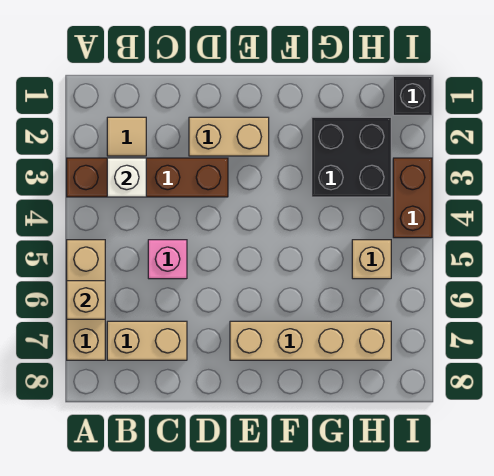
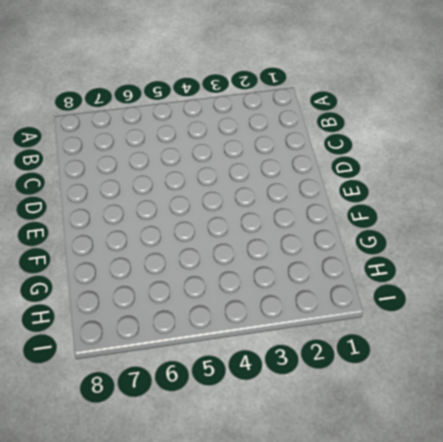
none -> brown 1x4 brick [67,158,228,197]
none -> tan 1x3 brick [67,240,105,360]
none -> tan 1x1 tile [107,117,146,156]

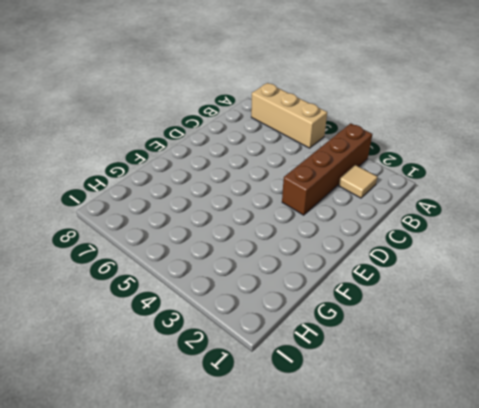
none -> tan 1x2 brick [107,321,187,360]
none -> pink 1x1 brick [148,240,187,279]
none -> tan 1x2 brick [189,117,269,156]

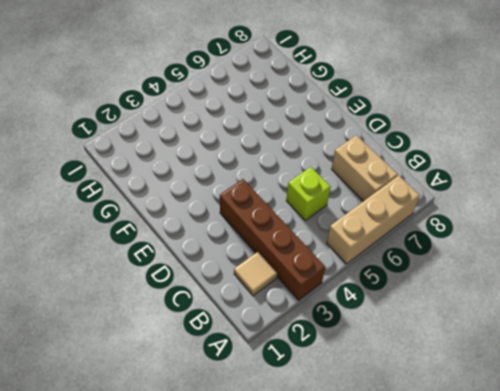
lime 1x1 brick [286,167,331,220] -> pink 1x1 brick [148,240,187,279]
none -> tan 1x2 brick [189,117,269,156]
none -> tan 1x4 brick [230,321,391,360]
none -> black 2x2 brick [312,117,391,197]

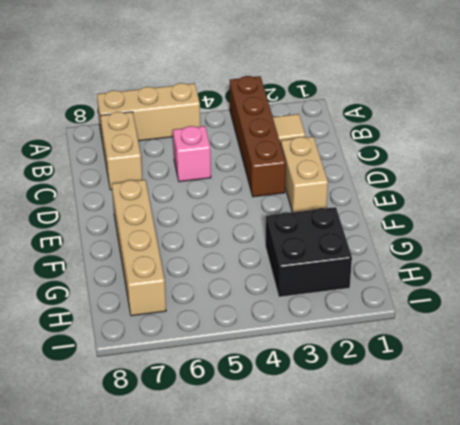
none -> tan 1x1 brick [352,240,391,279]
none -> black 1x1 brick [393,76,432,115]
none -> brown 1x2 brick [393,158,432,238]

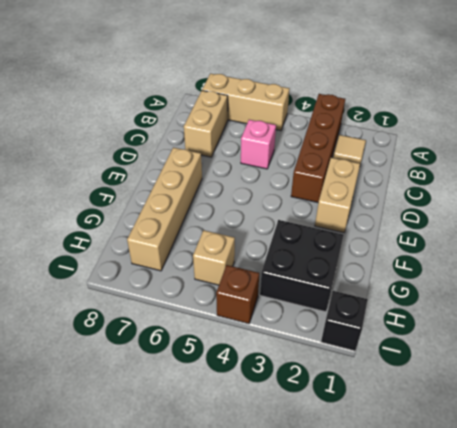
brown 1x1 brick [216,265,259,324] -> brown 1x2 brick [393,158,432,238]
none -> tan 1x1 brick [67,281,105,319]
none -> white 1x1 brick [107,158,146,197]

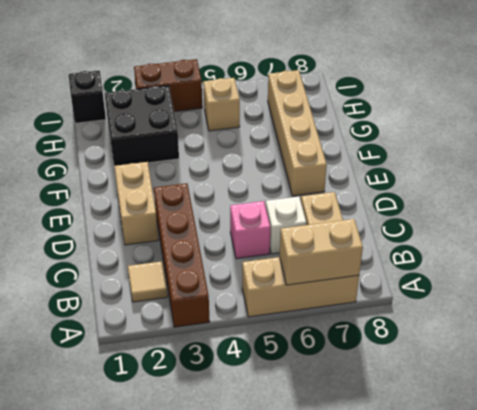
tan 1x2 brick [279,219,363,285] -> tan 1x1 brick [67,281,105,319]
white 1x1 brick [266,197,306,254] -> white 1x1 brick moved to [107,158,146,197]

